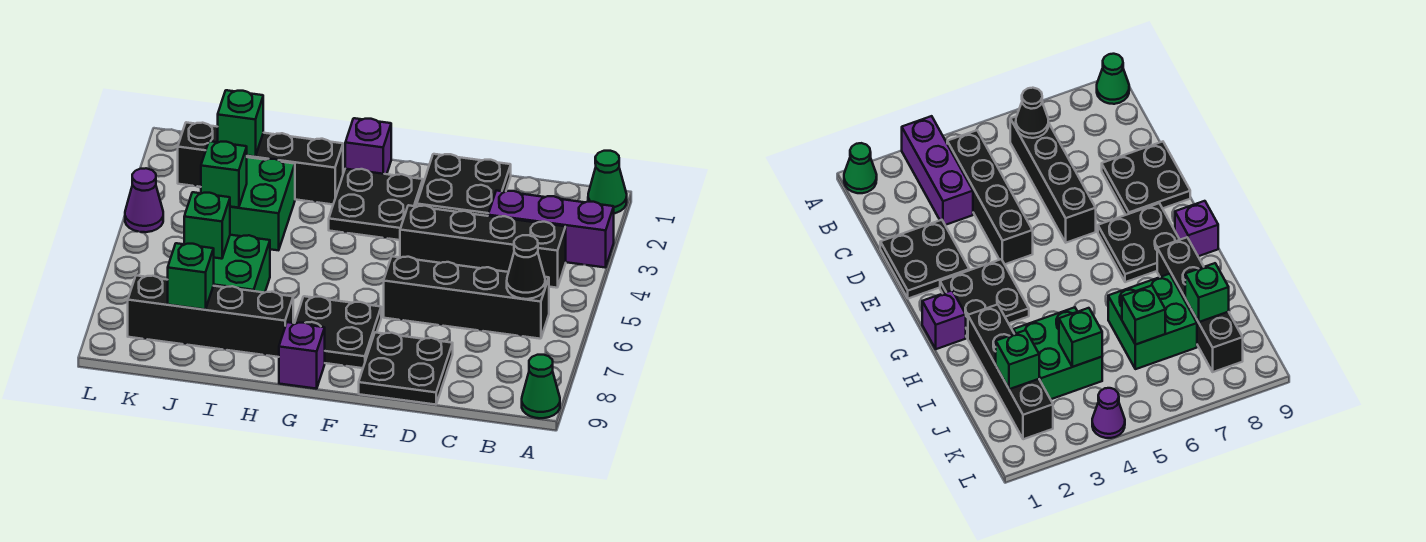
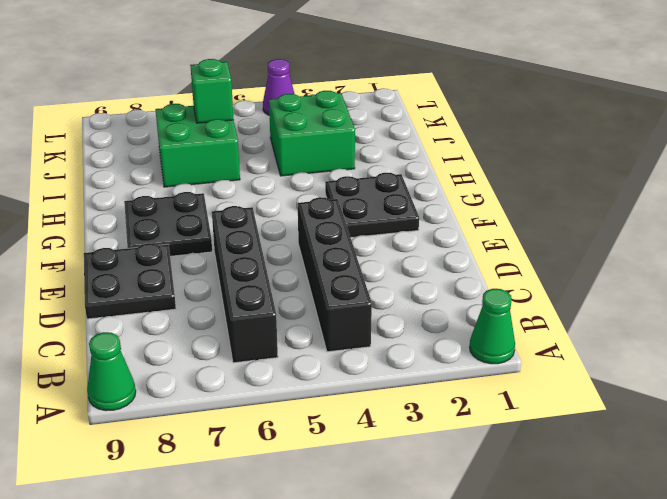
none -> purple 1x3 brick [488,191,614,268]
none -> black 2x2 plate [417,154,511,216]
none -> purple 1x1 brick [345,118,391,174]

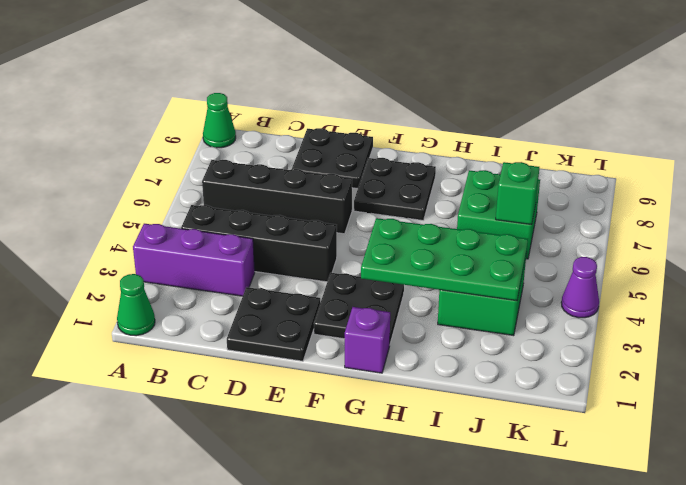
green 2x4 plate [361,218,528,301] -> green 1x1 brick [201,141,247,208]
none -> purple 1x1 brick [279,322,325,389]
none -> black 1x4 brick [178,122,343,204]
none -> black 1x4 brick [128,276,293,357]

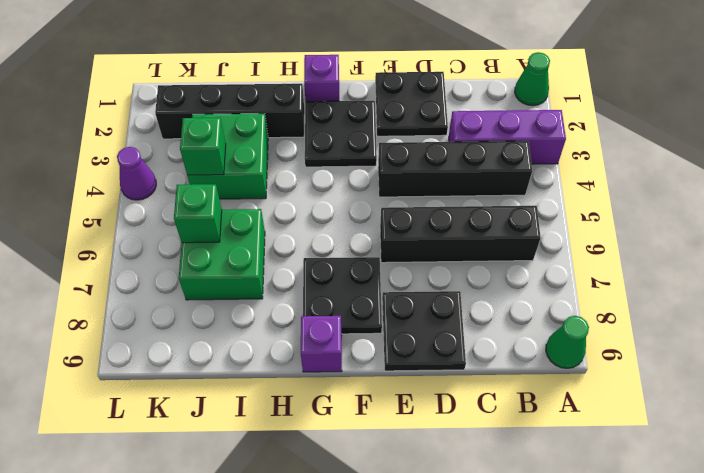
none -> black 1x4 brick [128,276,293,357]
none -> black 1x1 cone [507,235,545,299]
none -> green 1x1 brick [218,90,263,157]

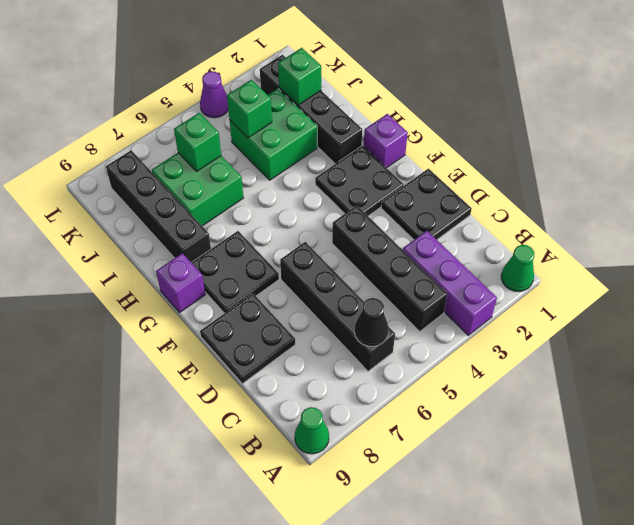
none -> green 1x1 brick [168,243,214,310]

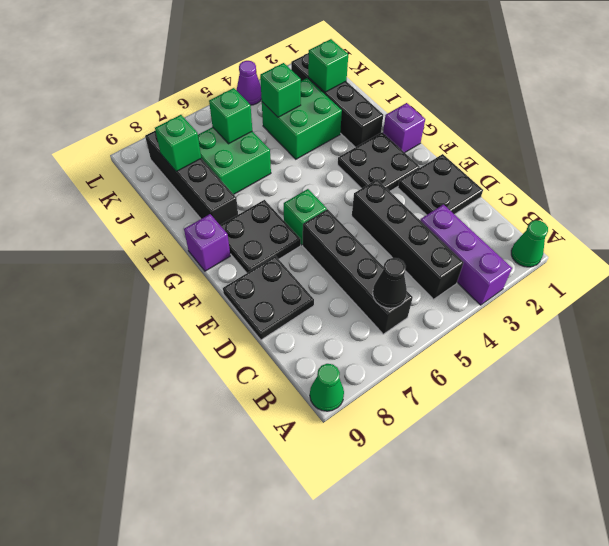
green 1x1 brick [284,189,327,245] -> none

